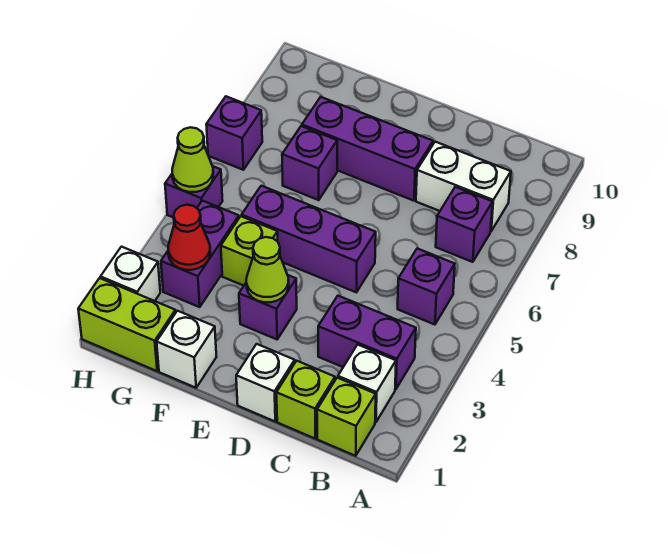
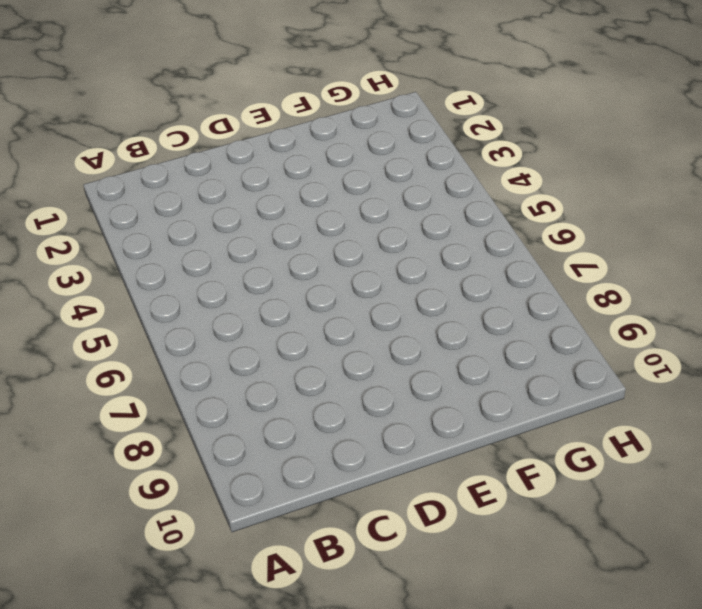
none -> lime 1x1 brick [317,378,376,456]
none -> white 1x1 brick [338,345,396,422]
none -> purple 1x2 brick [318,296,416,389]

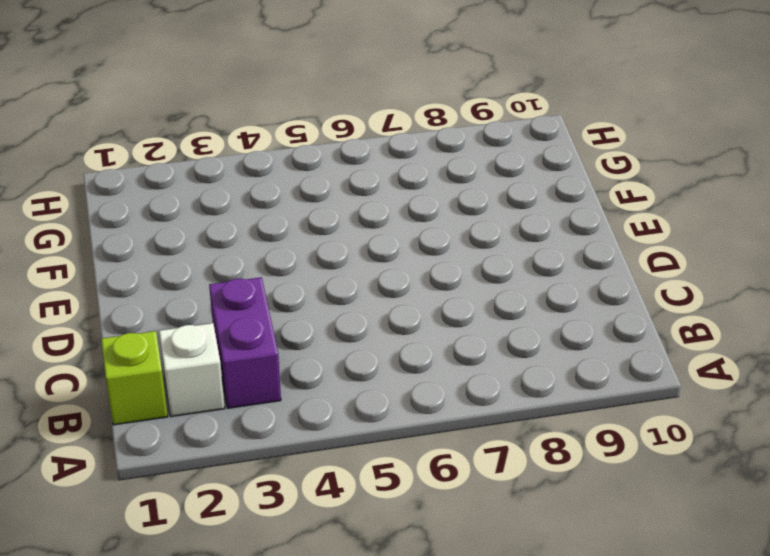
none -> purple 1x1 brick [398,249,455,325]
none -> purple 1x1 brick [436,187,492,262]
none -> white 1x2 brick [416,142,511,231]

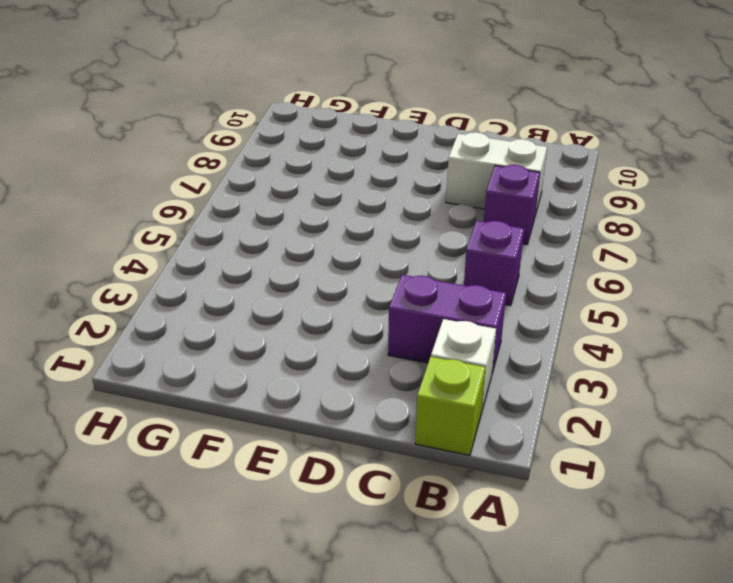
none -> lime 1x1 brick [277,361,335,438]
none -> white 1x1 brick [236,344,295,421]
none -> purple 1x3 brick [242,186,376,292]

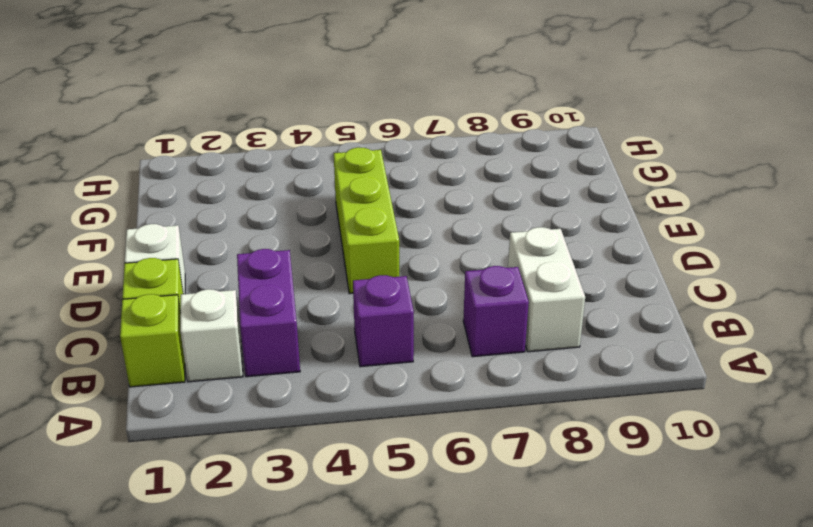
lime 1x3 brick [334,147,399,294] -> purple 1x3 brick [242,186,376,292]
none -> purple 1x3 brick [302,97,433,201]
none -> purple 1x1 brick [239,275,297,339]
none -> white 1x1 brick [157,311,216,388]

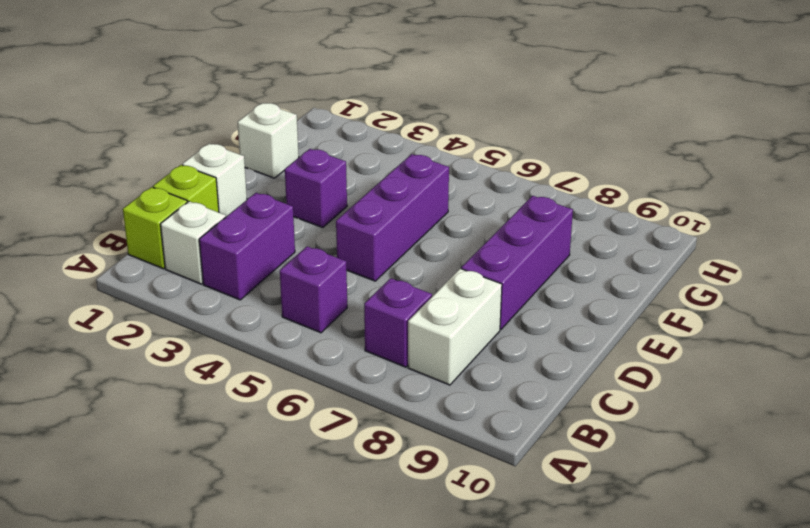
none -> lime 1x1 brick [221,216,278,286]
none -> purple 1x1 brick [282,126,337,200]
none -> lime 1x2 brick [78,278,176,371]

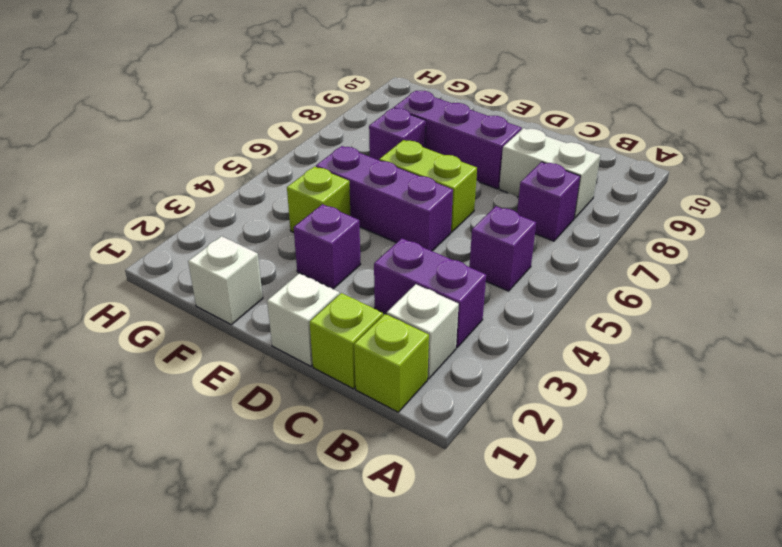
lime 1x2 brick [379,140,477,232] -> lime 1x2 brick moved to [78,278,176,371]
none -> purple 1x2 brick [161,201,239,307]
none -> white 1x1 brick [101,247,160,301]
none -> purple 1x1 brick [165,166,223,218]

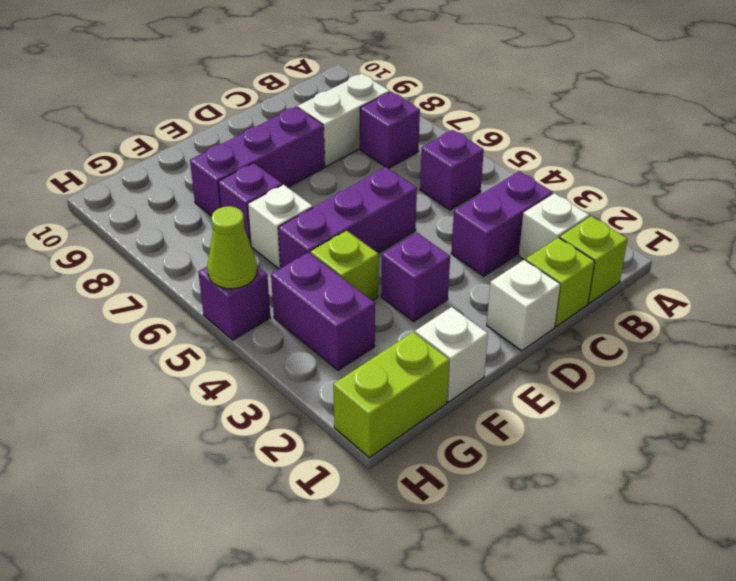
white 1x1 brick [248,185,313,269] -> white 1x1 brick moved to [101,247,160,301]
none -> purple 1x1 brick [206,96,262,170]
none -> lime 1x1 cone [246,237,289,302]
none -> red 1x1 cone [168,205,210,270]

